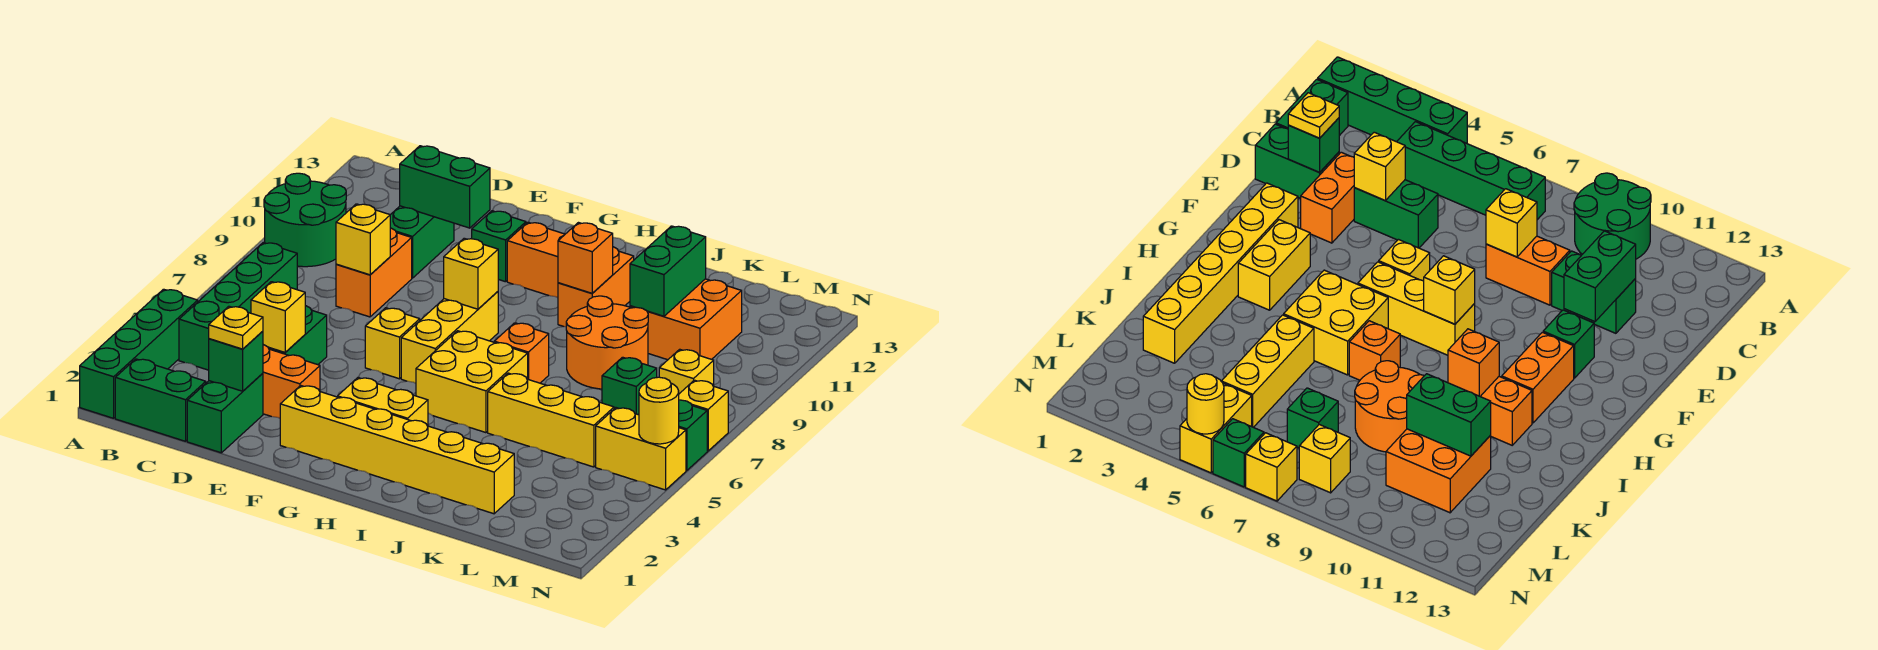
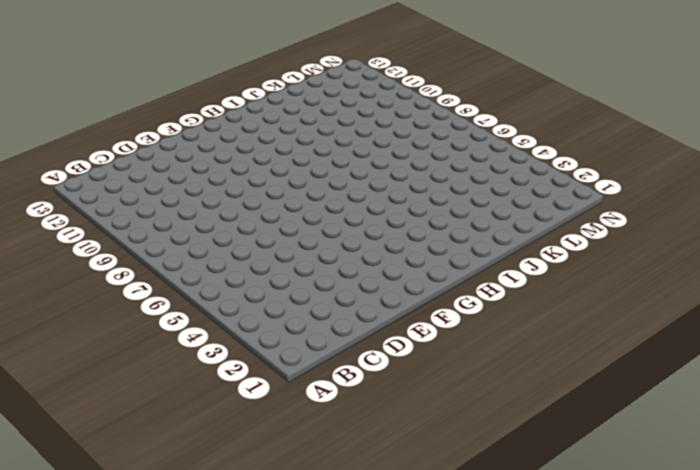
none -> green 1x4 brick [80,289,198,418]
none -> green 2x2 round brick [264,173,346,267]
none -> green 1x2 brick [115,359,206,441]
none -> green 1x4 brick [179,243,297,370]

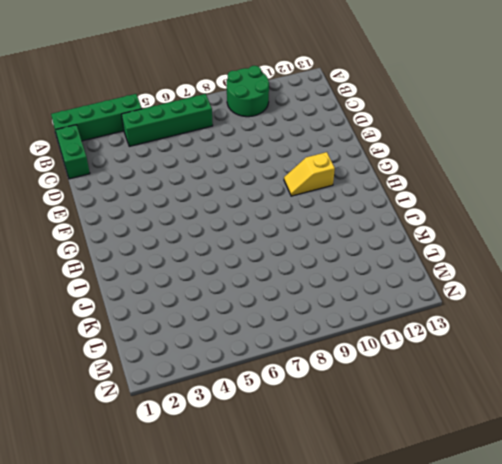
yellow 1x2 slope [284,152,335,196] -> orange 1x2 brick [507,222,565,298]
none -> green 1x2 brick [187,373,263,453]
none -> orange 1x2 brick [263,345,320,418]
none -> green 1x2 brick [268,306,327,365]
none -> orange 1x2 brick [336,228,412,317]

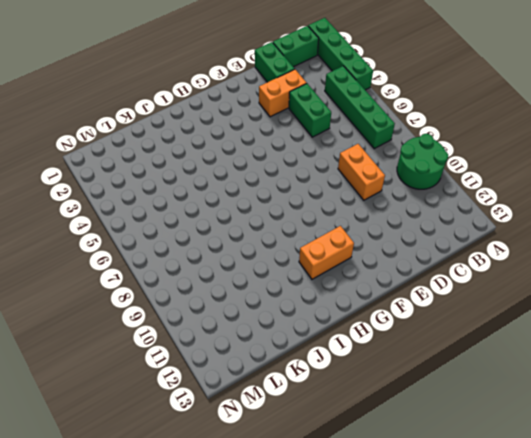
none -> green 1x2 brick [390,206,454,278]
none -> yellow 1x6 brick [280,385,514,514]
none -> yellow 1x1 brick [365,308,420,379]
none -> green 1x1 brick [472,211,526,282]

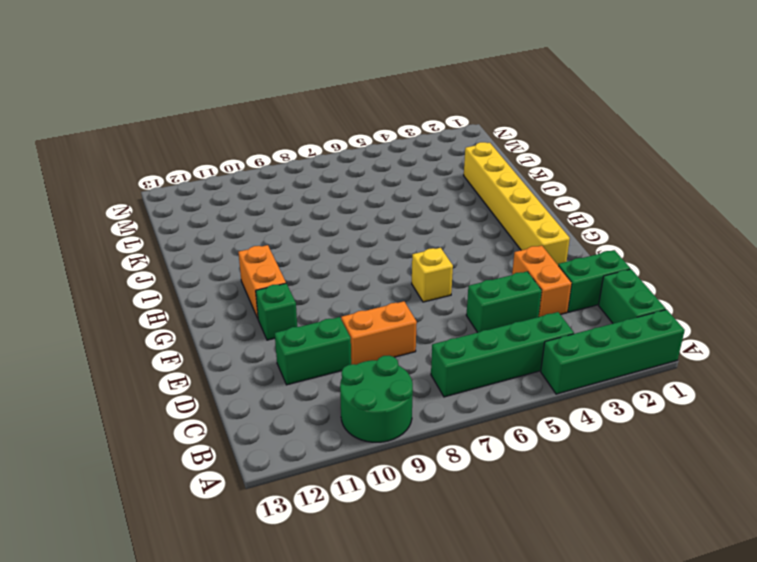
none -> yellow 1x2 brick [338,378,428,426]
none -> yellow 1x3 brick [401,292,498,383]
none -> yellow 2x2 brick [416,331,528,433]
none -> orange 1x1 brick [494,323,549,383]

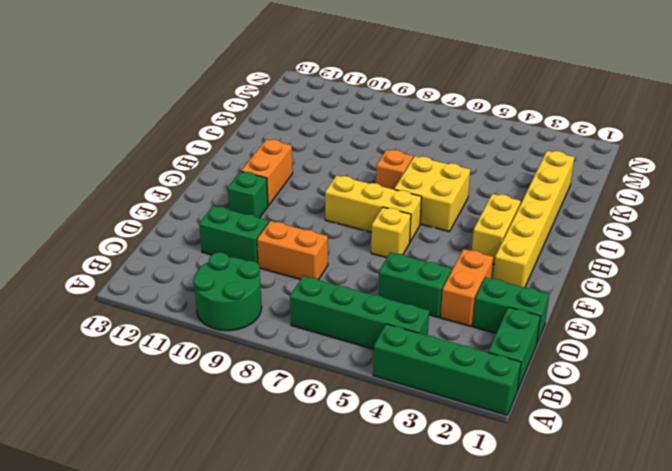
none -> orange 1x2 brick [558,247,634,327]
none -> yellow 1x3 brick [488,373,614,467]
none -> orange 2x2 round brick [566,296,648,389]
none -> orange 2x2 brick [630,279,742,360]

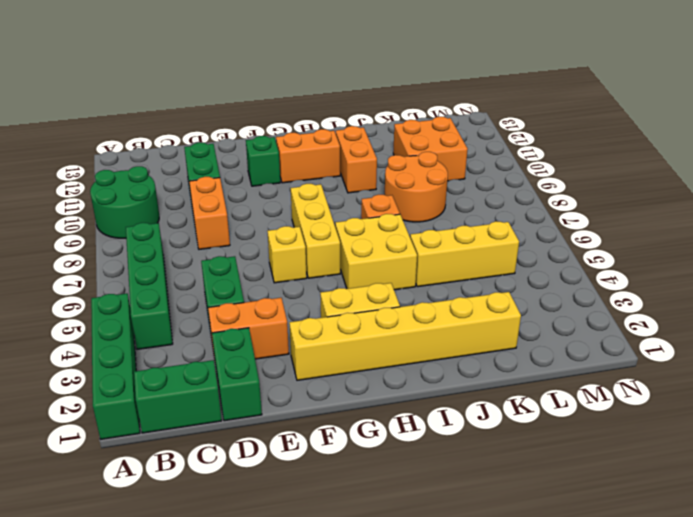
none -> green 1x1 brick [602,357,657,415]
none -> yellow 1x2 brick [596,408,686,490]
none -> yellow 1x1 brick [659,349,714,394]
none -> green 1x1 brick [679,400,707,471]

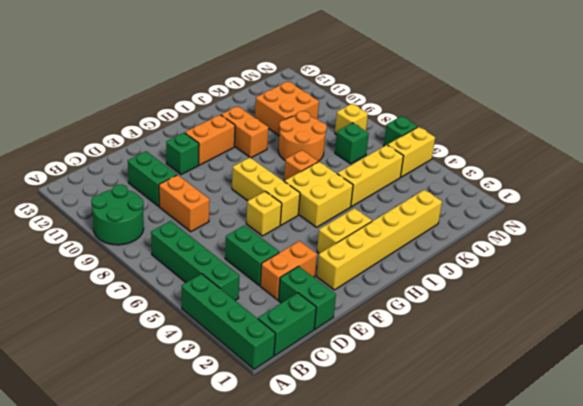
none -> yellow 1x1 brick [679,380,728,451]
none -> green 1x1 brick [209,331,263,391]
none -> yellow 1x1 brick [251,282,305,352]
none -> yellow 1x1 brick [336,204,390,275]

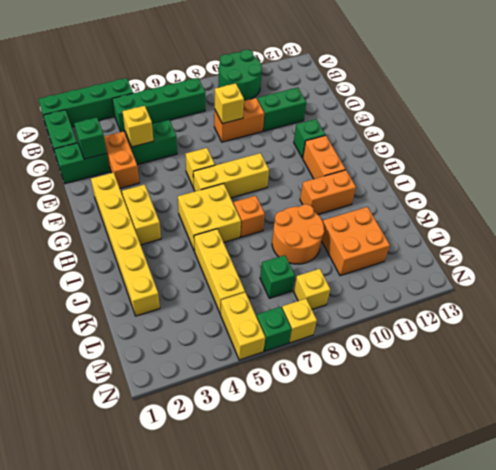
none -> green 1x2 brick [400,146,490,228]
none -> yellow 1x1 brick [444,238,498,309]
none -> orange 1x1 brick [558,223,613,293]
none -> green 1x2 brick [630,226,706,316]

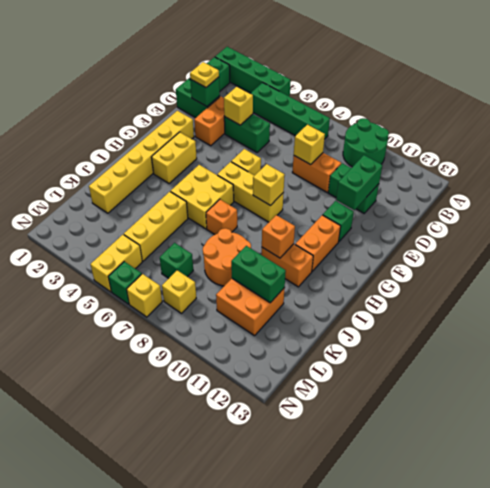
none -> yellow 1x1 round brick [639,377,679,444]

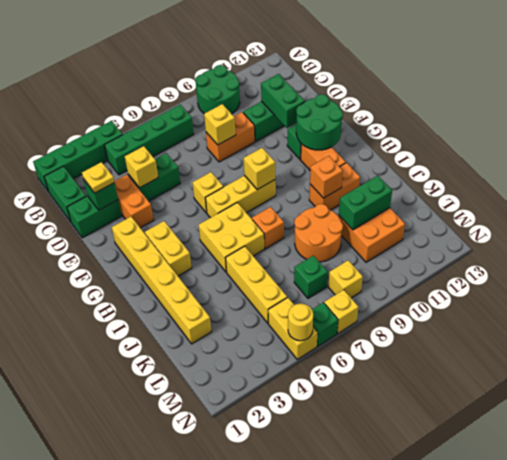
green 2x2 round brick [296,94,343,150] -> none

